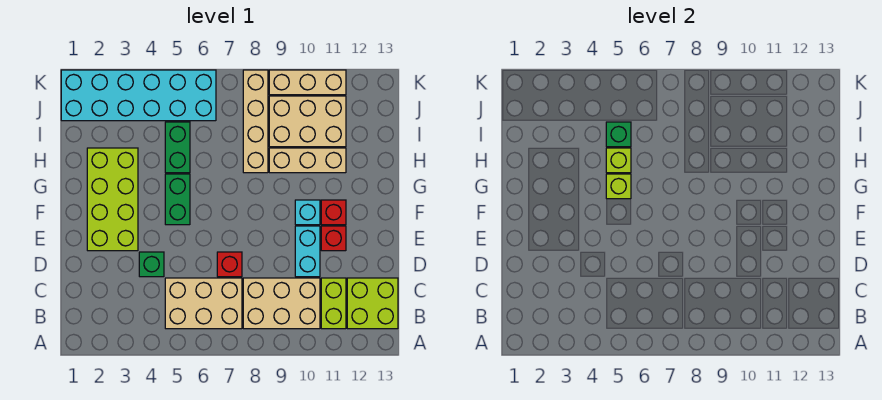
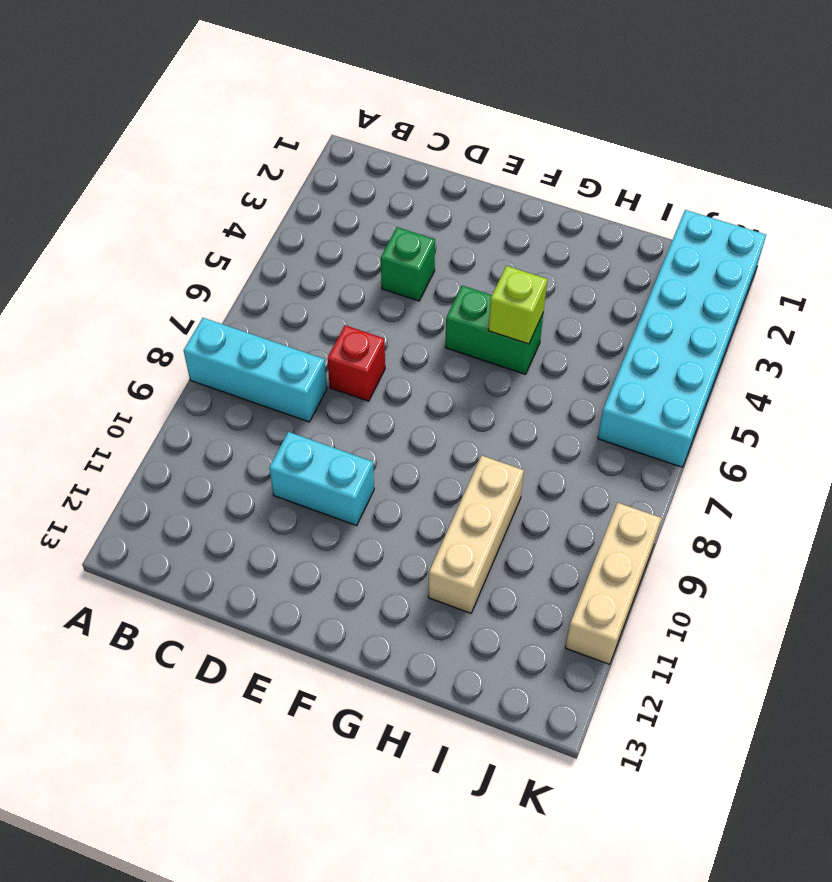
cyan 1x3 brick [184,318,327,422] -> tan 2x3 brick [243,278,320,329]
none -> tan 2x3 brick [165,278,242,329]
none -> lime 1x2 brick [321,278,346,329]
none -> lime 2x2 brick [347,278,398,329]

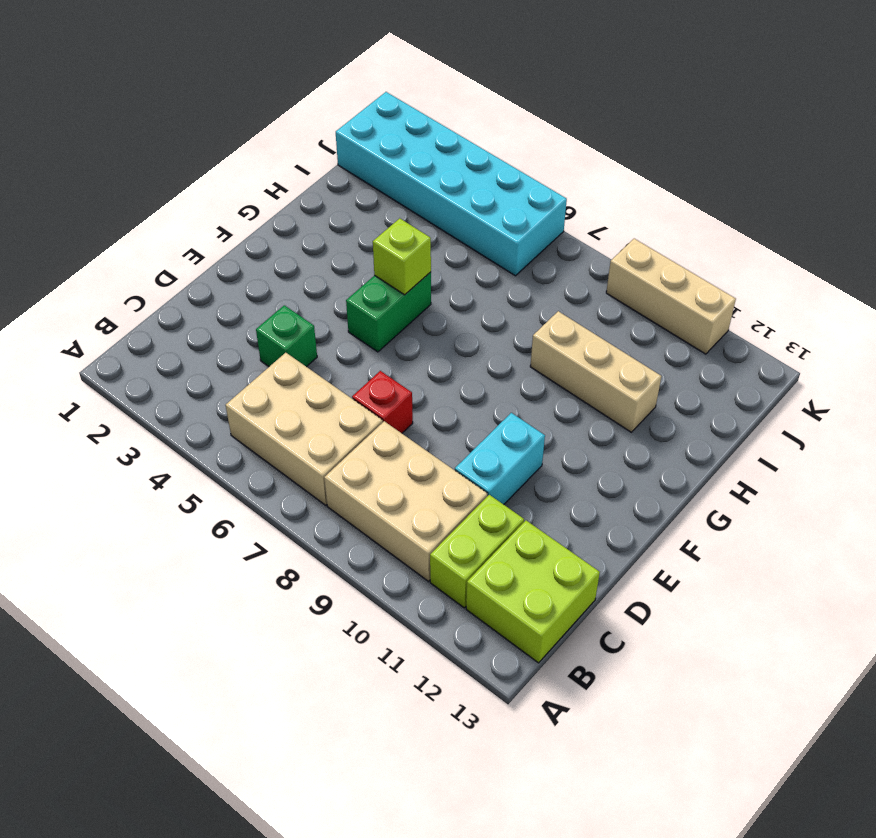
none -> lime 2x4 brick [87,148,138,251]
none -> red 1x1 brick [321,226,346,251]
none -> cyan 1x1 brick [295,200,320,225]

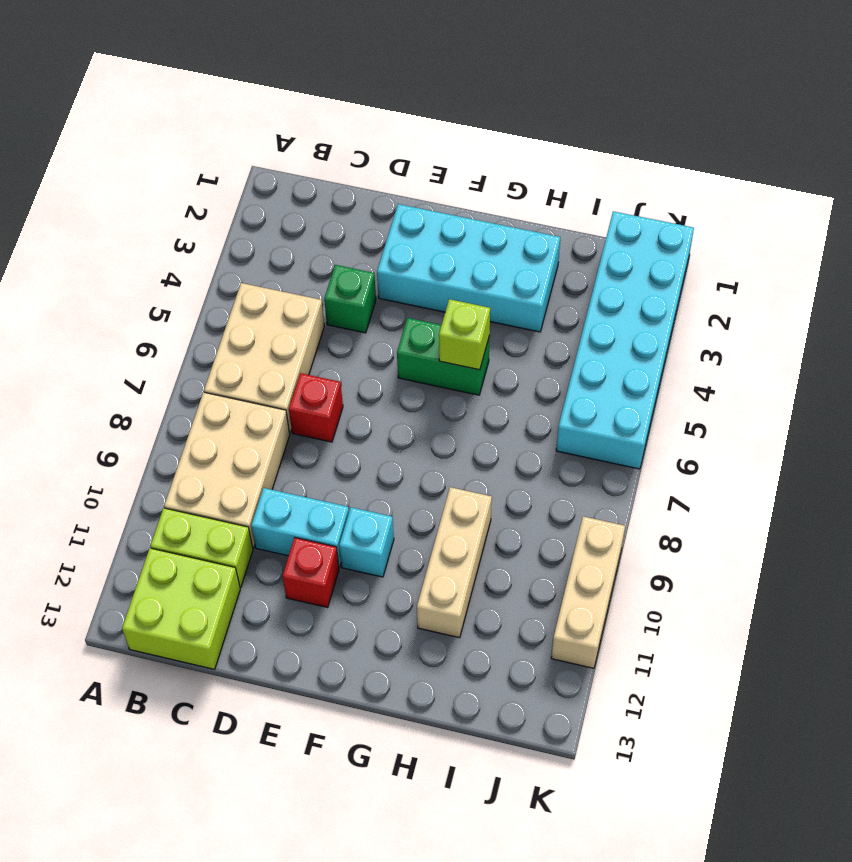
cyan 2x4 brick [377,204,560,332] -> lime 2x4 brick [87,148,138,251]
none -> red 1x1 brick [321,200,346,225]
none -> green 1x2 brick [165,122,190,173]
none -> tan 1x4 brick [243,70,268,173]

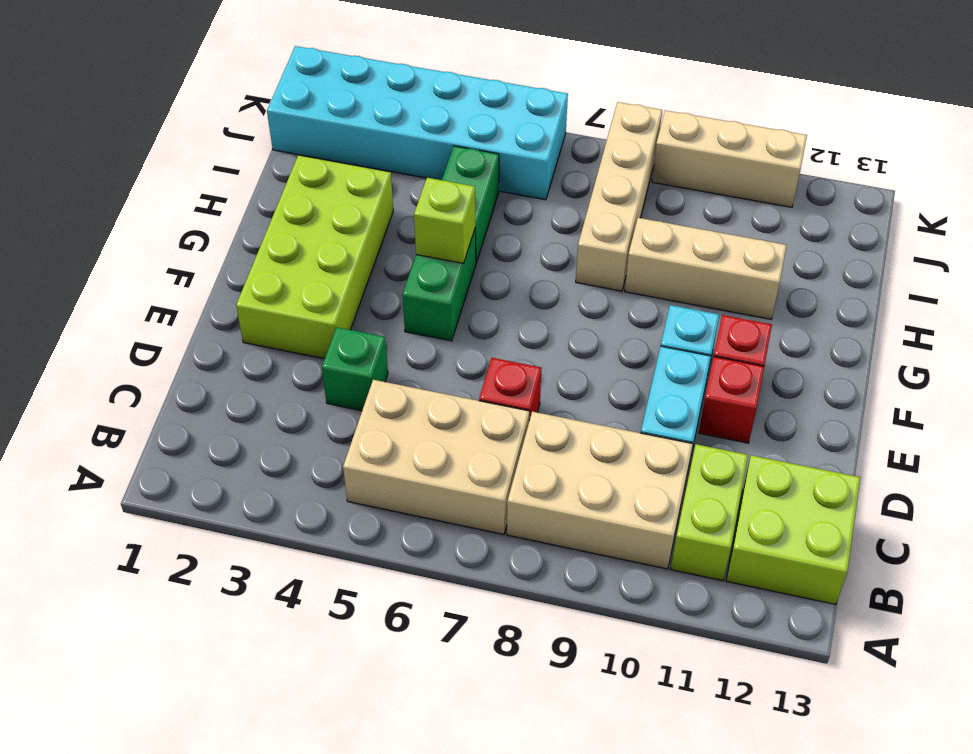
none -> tan 2x3 brick [269,96,346,147]
none -> lime 1x1 brick [606,148,631,173]
none -> green 1x1 brick [606,122,631,147]

